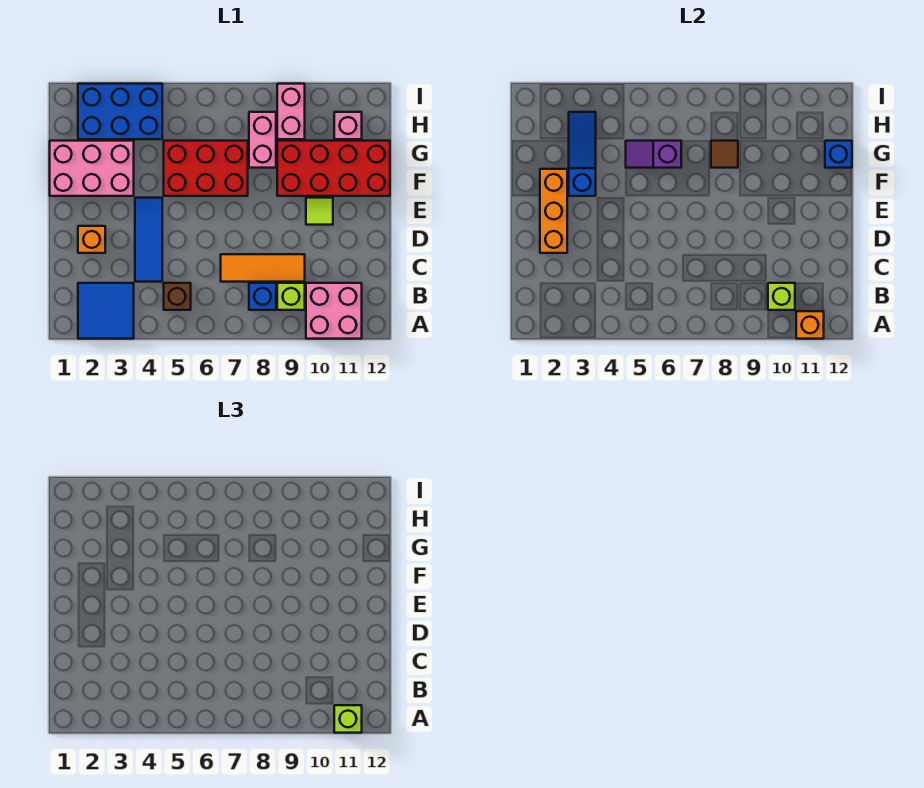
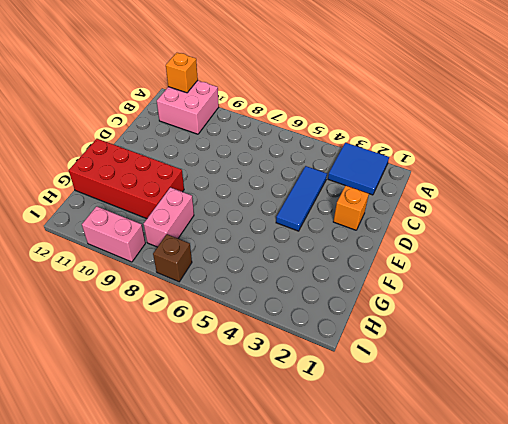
brown 1x1 brick [153,234,192,282] -> brown 1x1 brick moved to [164,283,191,310]
pink 1x2 brick [82,206,145,262] -> pink 1x2 brick turned to [277,84,305,139]
none -> blue 1x1 brick [249,283,276,310]
none -> lime 1x1 brick [277,283,305,310]
none -> orange 1x3 tile [221,254,305,282]

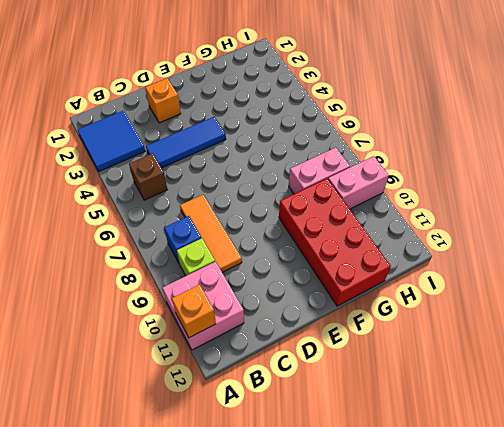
none -> lime 1x1 tile [306,198,333,225]
none -> pink 2x3 brick [50,141,134,196]
none -> red 2x3 brick [164,141,248,196]

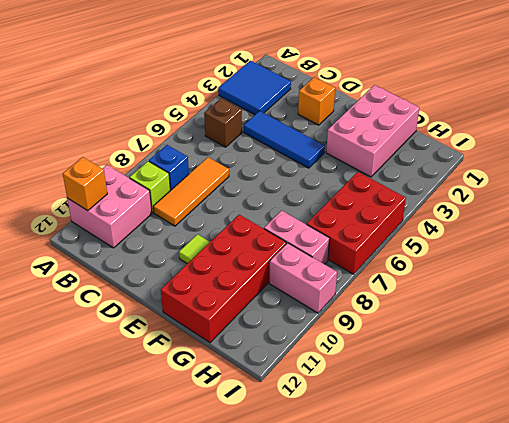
red 2x3 brick [307,172,406,274] -> red 2x3 brick moved to [164,141,248,196]
none -> blue 2x3 brick [78,84,162,139]
none -> pink 1x1 brick [334,112,362,139]
none -> lime 1x1 brick [768,283,795,310]

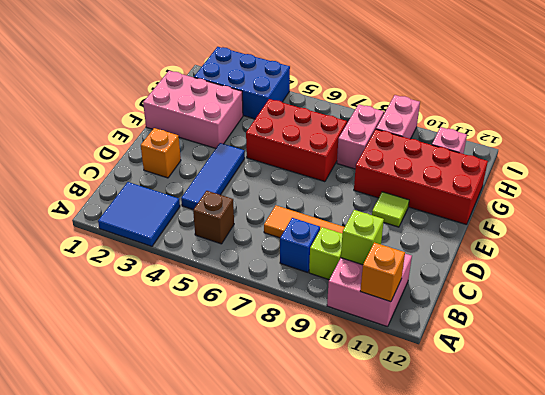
none -> orange 1x3 brick [540,169,567,253]
none -> blue 1x3 slope [569,112,596,196]
none -> purple 1x2 slope [626,141,681,168]

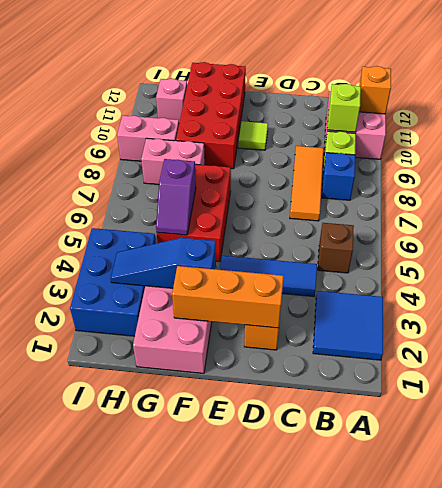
none -> brown 1x1 tile [711,141,738,168]
none -> blue 1x1 brick [825,141,852,168]
none -> lime 1x1 brick [334,705,362,733]

